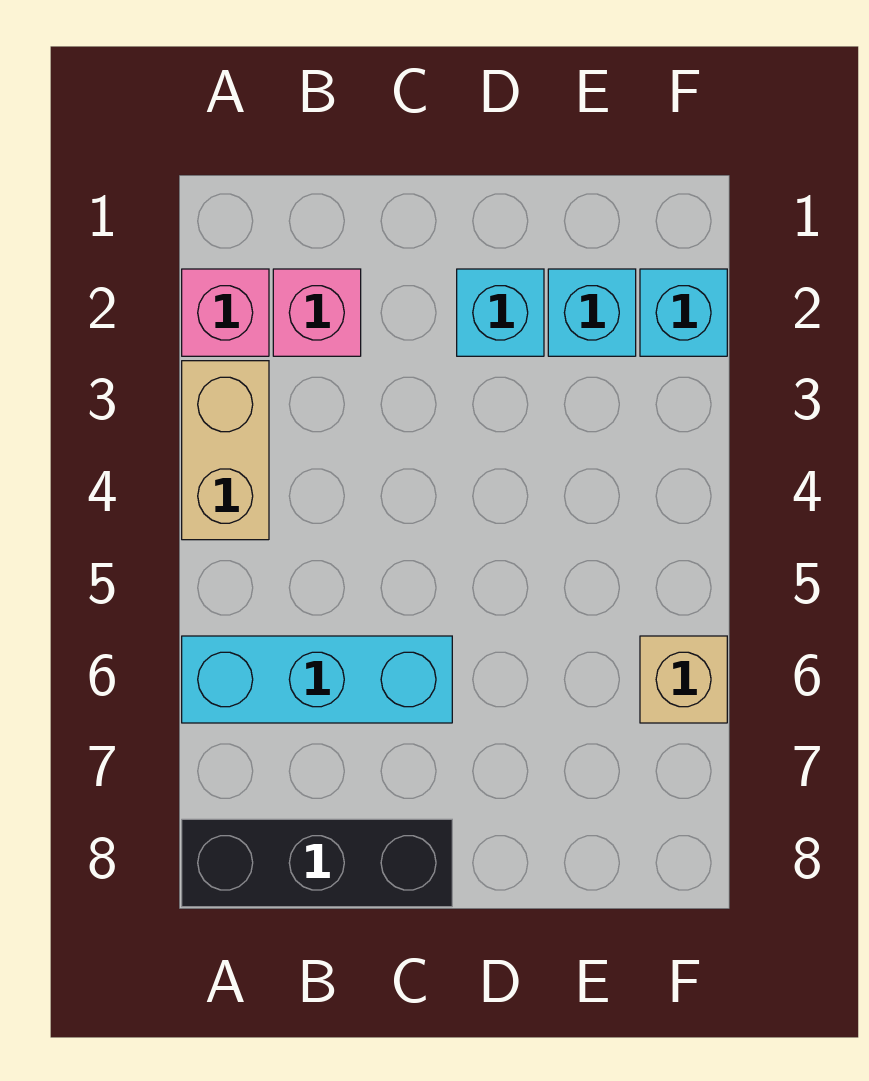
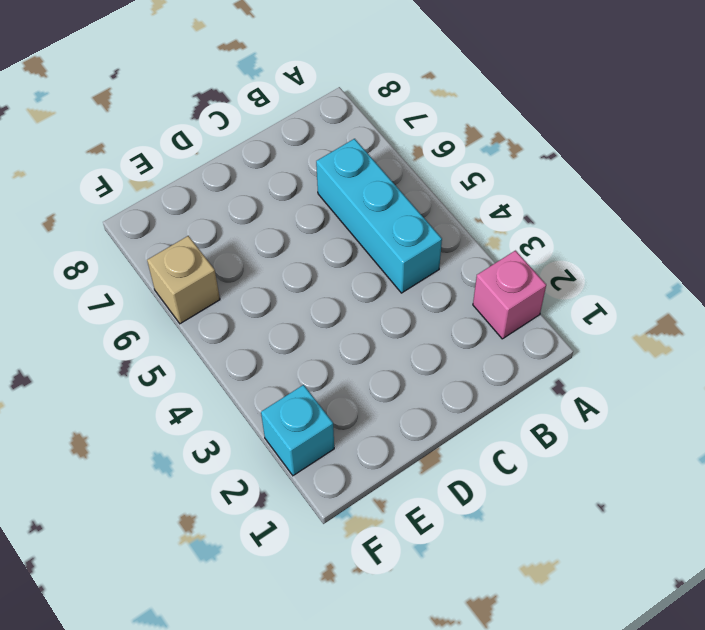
cyan 1x3 brick [316,139,442,293] -> cyan 1x3 brick turned to [182,636,452,723]
none -> tan 1x2 brick [182,361,269,540]
none -> black 1x3 brick [182,819,452,907]

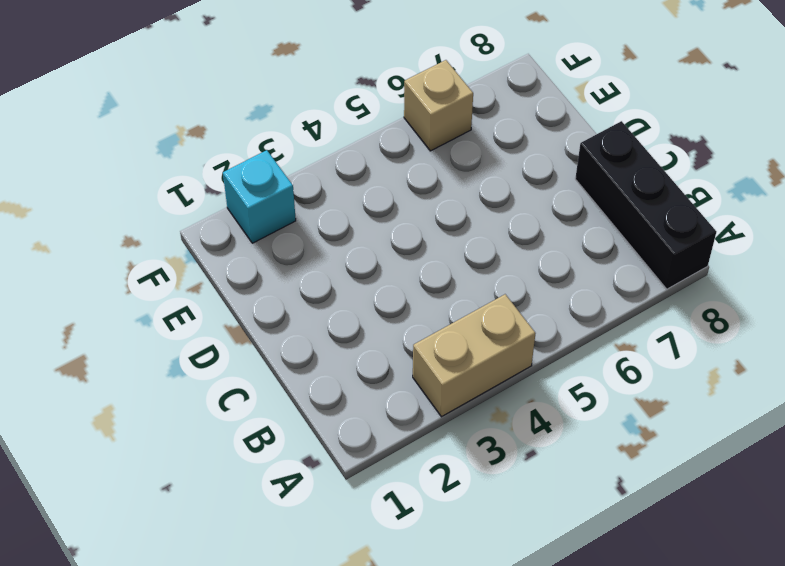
none -> pink 1x1 brick [182,269,269,356]
none -> cyan 1x3 brick [182,636,452,723]

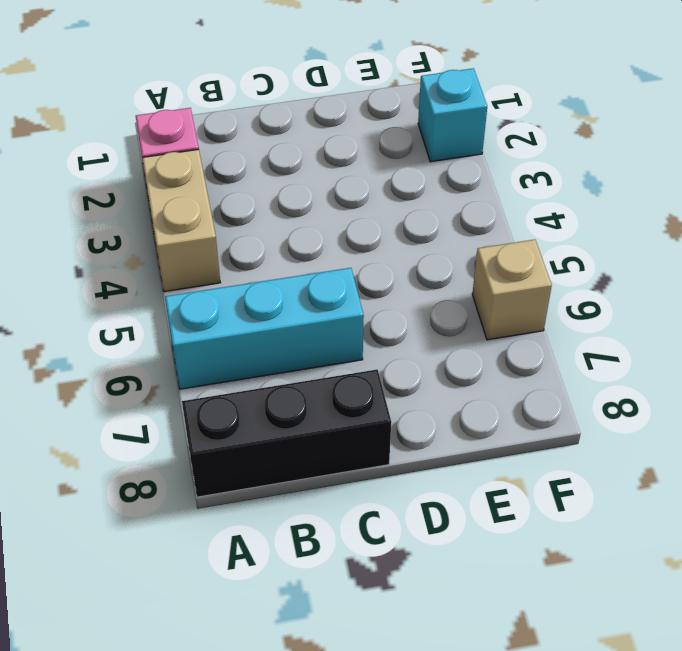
none -> pink 1x1 brick [273,269,361,356]
none -> cyan 1x1 brick [457,269,544,356]

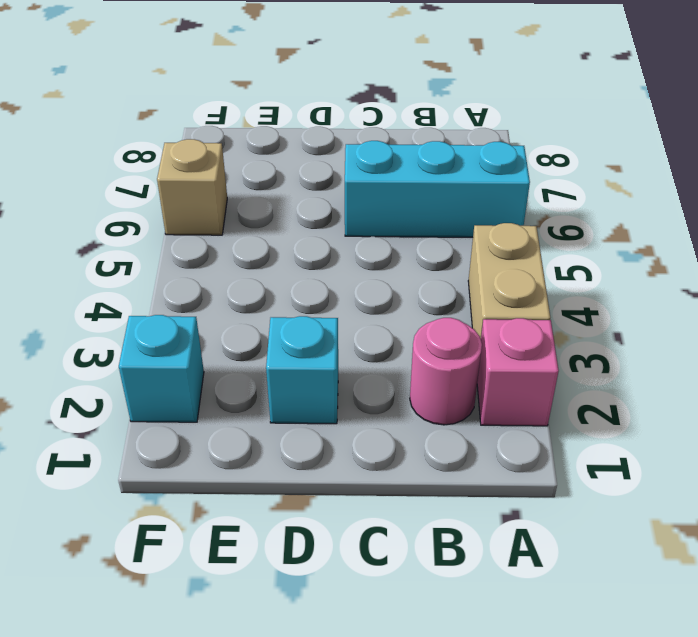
pink 1x1 round brick [410,318,482,425] -> pink 1x1 brick [273,269,361,356]
none -> black 1x3 brick [182,819,452,907]
none -> cyan 1x1 brick [548,269,636,356]

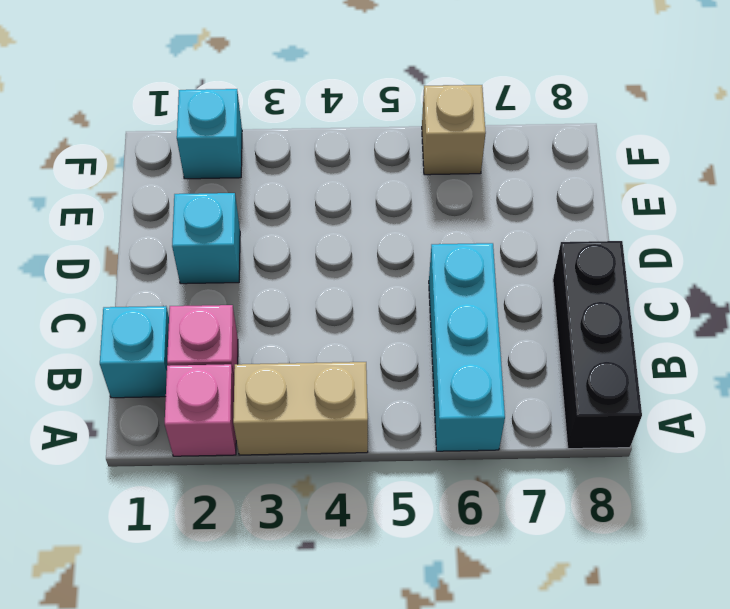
cyan 1x1 brick [100,306,169,398] -> cyan 1x1 brick moved to [548,269,636,356]

